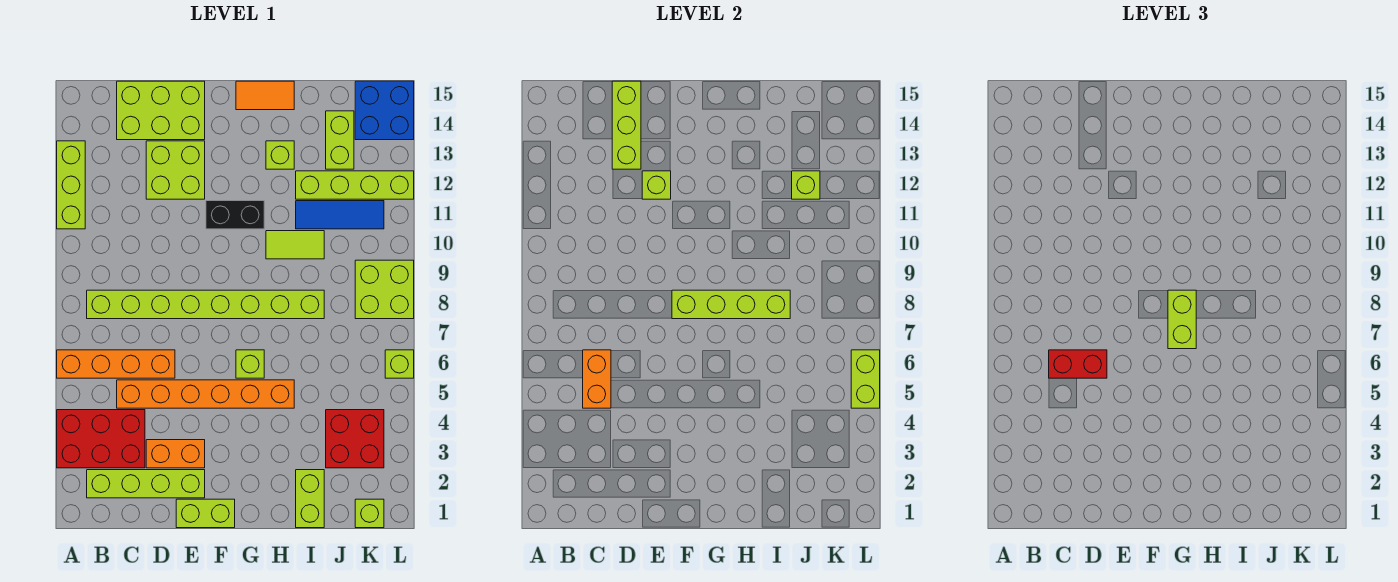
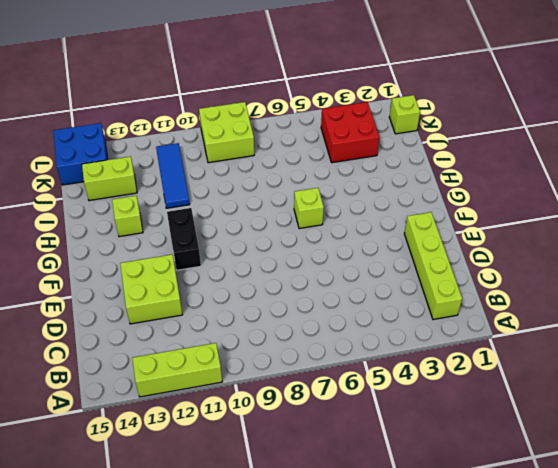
none -> red 2x3 brick [57,410,145,468]
none -> orange 1x4 brick [57,350,175,378]
none -> lime 1x8 brick [87,290,324,319]
none -> orange 1x6 brick [117,380,294,408]

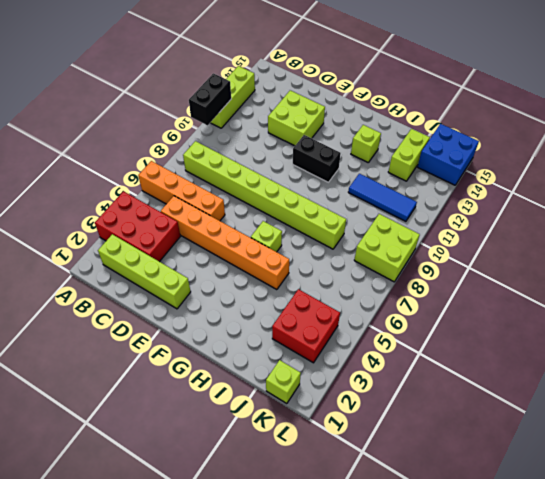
black 1x2 brick [189,73,231,125] -> none
none -> lime 2x3 brick [117,81,205,140]
none -> orange 1x2 brick [146,440,205,468]
none -> lime 1x2 brick [176,499,235,528]
none -> orange 1x2 tile [236,81,294,110]

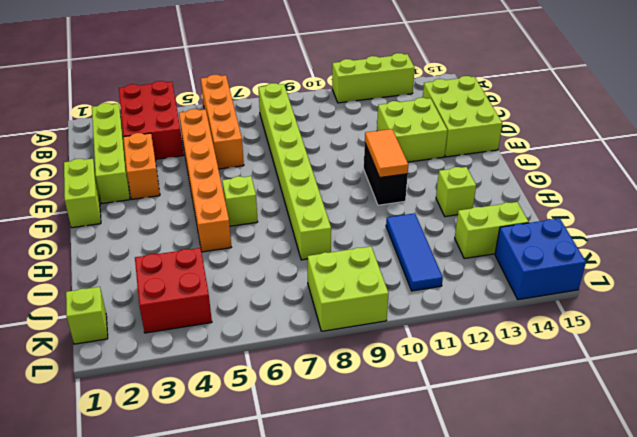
orange 1x2 tile [365,129,408,178] -> orange 1x2 tile moved to [236,81,294,110]
none -> lime 1x2 tile [266,231,324,259]
none -> lime 1x2 brick [296,470,324,528]
none -> lime 1x4 brick [296,171,414,199]
none -> lime 1x1 brick [385,350,414,378]

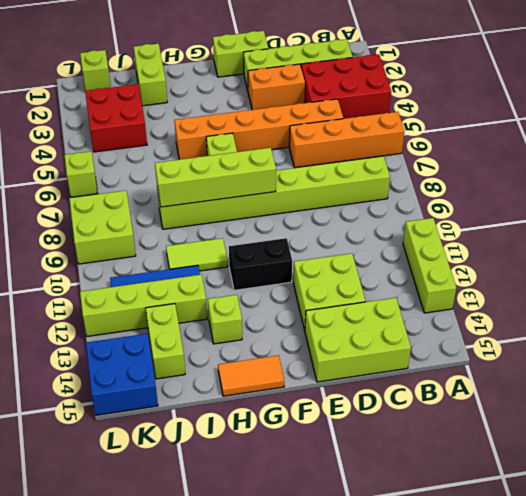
none -> orange 1x2 brick [583,350,611,408]
none -> lime 1x3 brick [612,81,641,169]
none -> lime 1x1 brick [642,171,671,199]
none -> lime 1x1 brick [792,171,820,199]

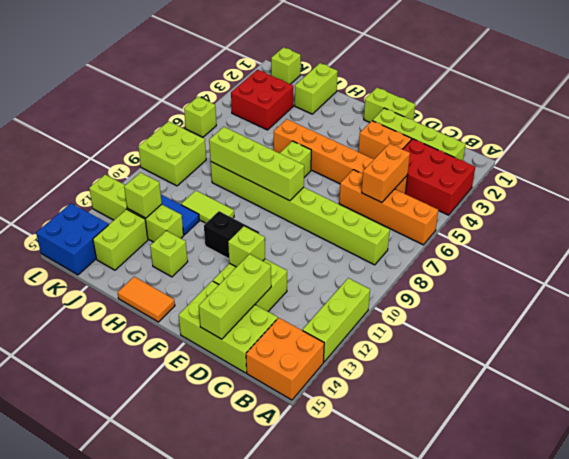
orange 2x2 brick [246,318,324,400] -> none
none -> lime 1x2 brick [851,350,880,408]
none -> red 1x2 brick [1049,350,1107,378]
none -> lime 1x2 brick [1168,290,1196,349]

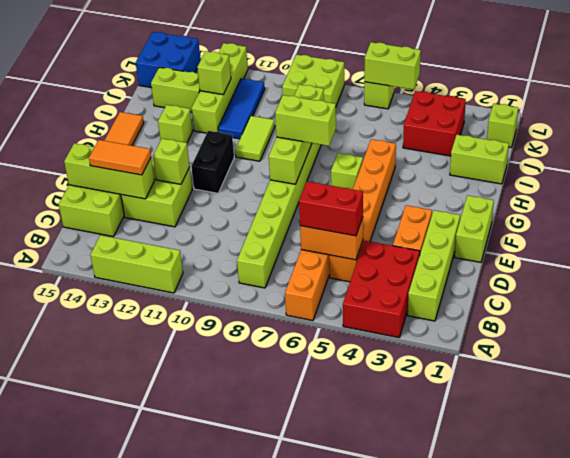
red 1x2 brick [299,181,363,236] -> red 1x2 brick turned to [1049,350,1107,378]
orange 1x2 tile [89,140,151,175] -> none

